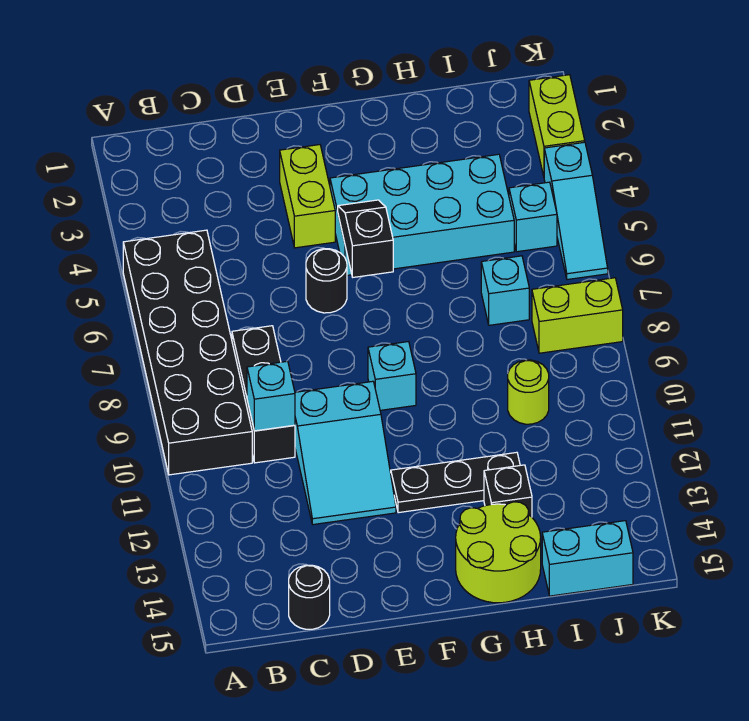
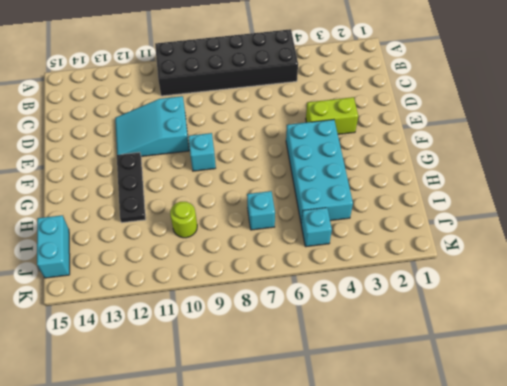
none -> black 1x3 brick [232,326,295,463]
none -> black 1x1 round brick [289,565,330,629]
none -> black 1x1 round brick [306,249,347,313]

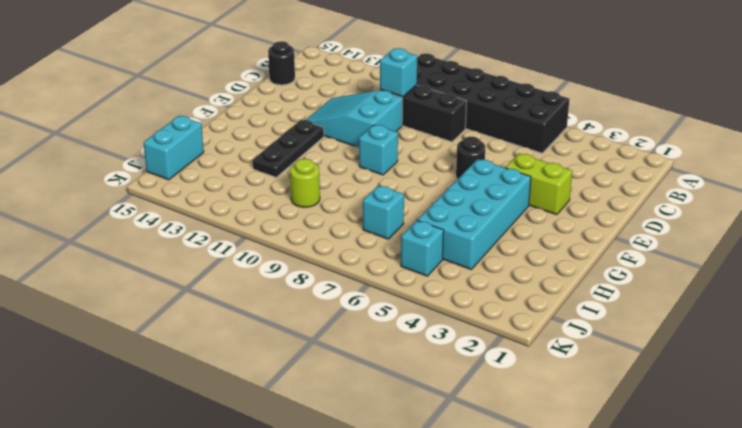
none -> lime 2x2 round brick [456,502,541,603]
none -> black 1x1 brick [484,465,532,517]
none -> lime 1x2 brick [532,278,623,353]

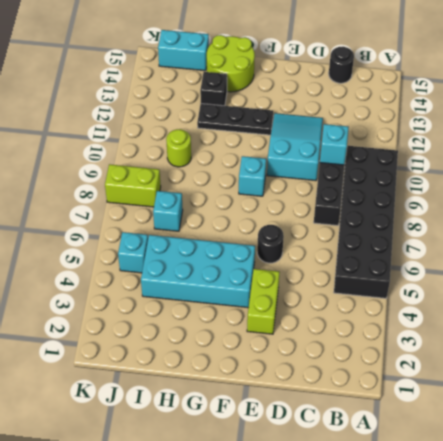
none -> lime 1x2 brick [529,75,585,176]
none -> cyan 1x3 slope [544,142,608,280]
none -> black 1x2 slope [338,200,393,277]

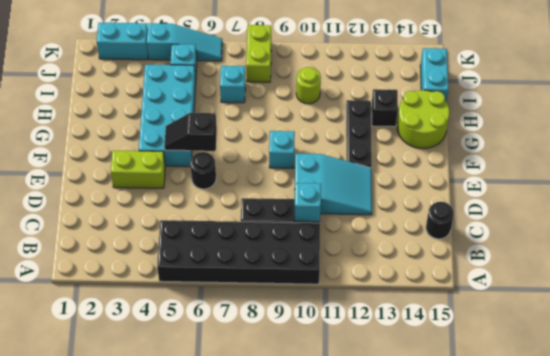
cyan 1x2 brick [97,23,148,60] -> lime 1x2 brick [529,75,585,176]

